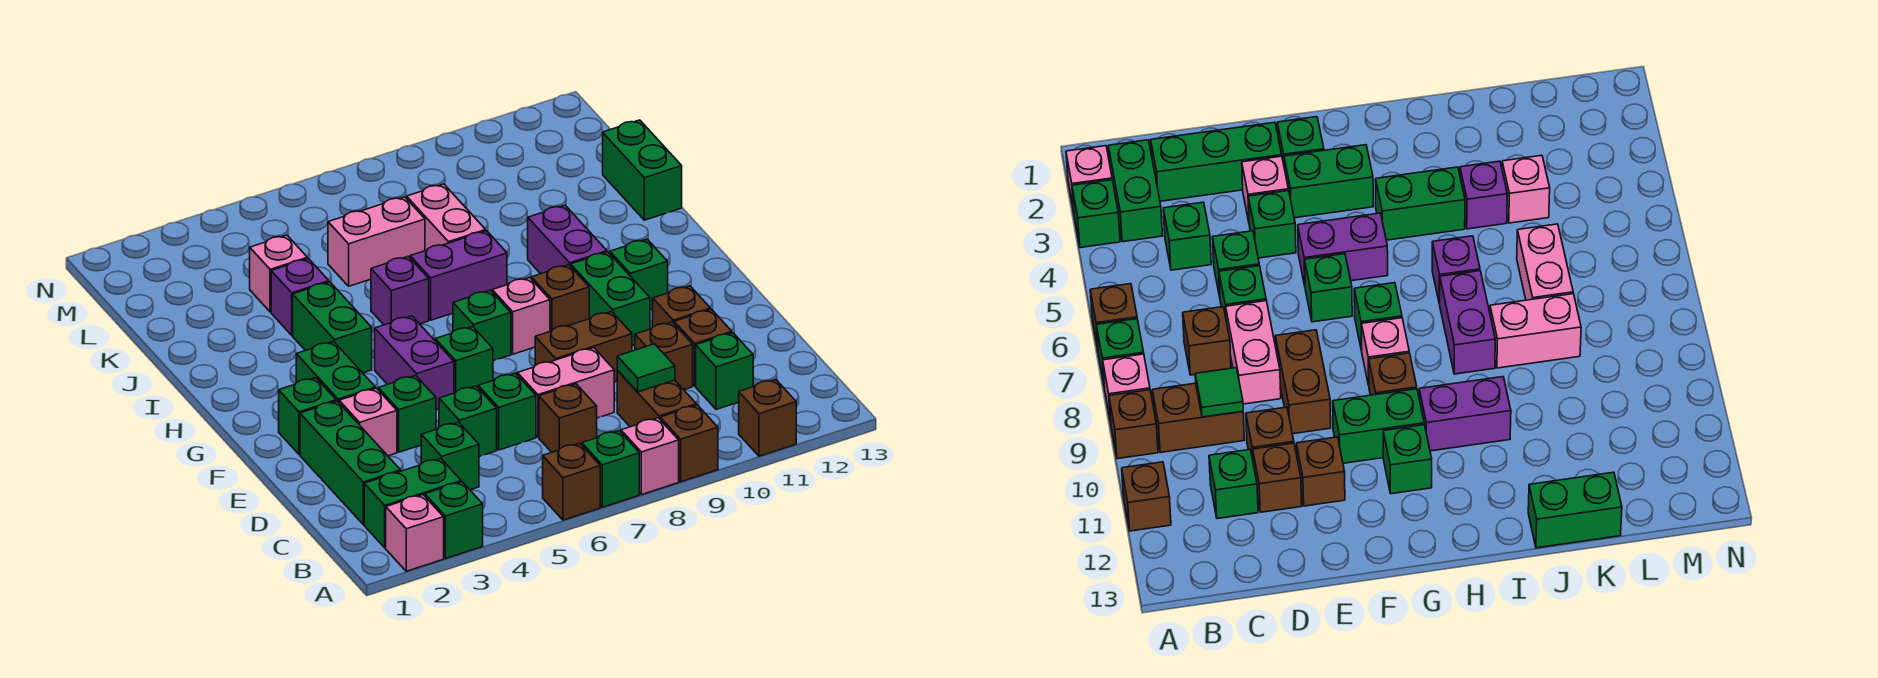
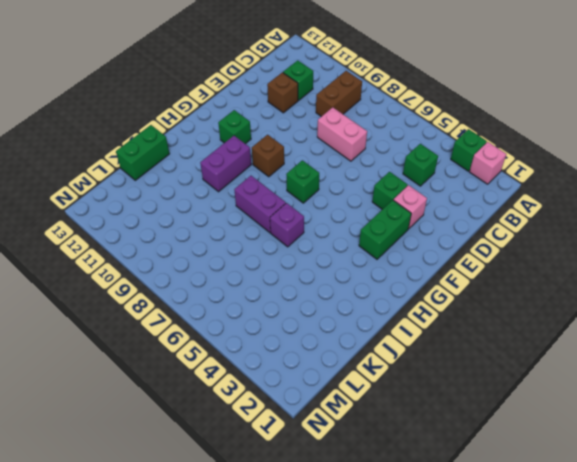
none -> brown 1x1 brick [543,443,600,520]
none -> green 1x1 brick [582,431,639,507]
none -> pink 1x1 brick [621,418,679,495]
none -> brown 1x1 brick [660,405,718,482]

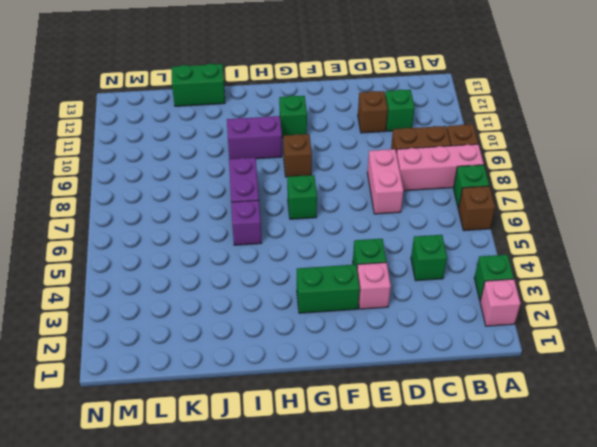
pink 1x3 brick [396,144,484,191] -> pink 1x1 brick [621,418,679,495]
none -> brown 1x1 brick [739,379,796,456]
none -> green 1x2 brick [364,458,461,548]
none -> green 1x3 brick [300,401,401,525]
none -> brown 1x1 brick [539,384,597,452]

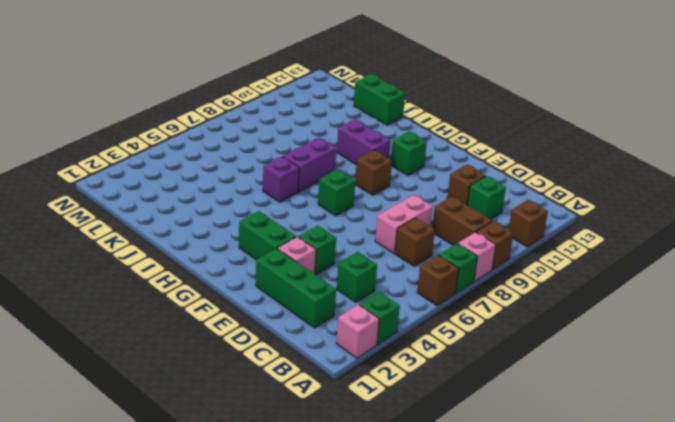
none -> green 1x2 brick [364,458,461,548]
none -> green 1x1 brick [439,386,497,456]
none -> green 1x1 brick [478,373,536,450]
none -> brown 1x1 brick [635,322,693,390]

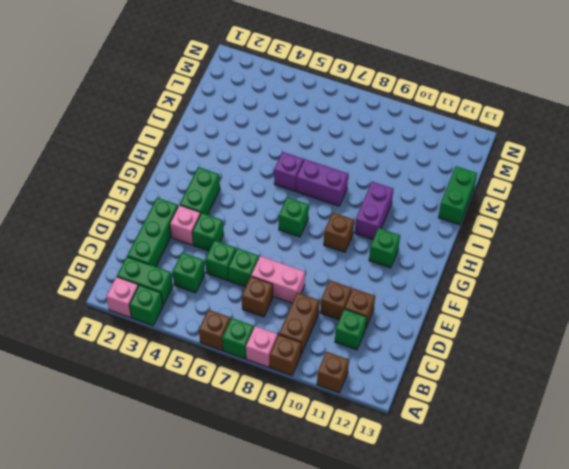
none -> brown 1x2 brick [535,312,632,382]
none -> brown 1x1 brick [653,286,711,327]
none -> green 1x1 brick [279,378,336,454]
none -> purple 1x2 brick [375,316,454,410]

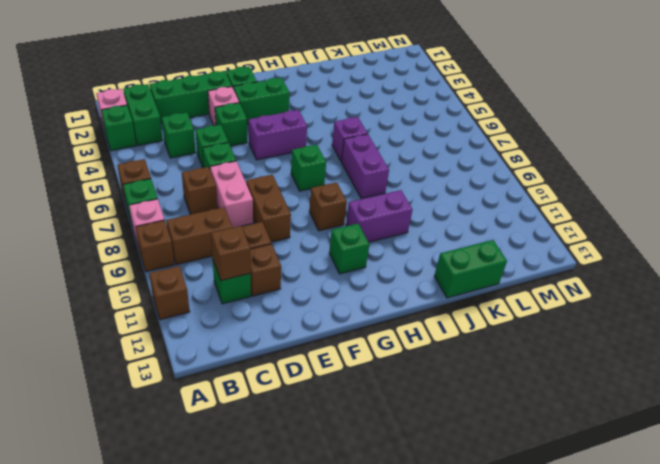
brown 1x1 brick [211,226,251,281] -> brown 1x1 brick moved to [653,286,711,327]
none -> green 1x1 brick [435,327,493,393]
none -> green 1x2 brick [571,252,650,346]
none -> pink 1x1 brick [492,278,550,354]
none -> green 1x2 brick [293,282,372,373]

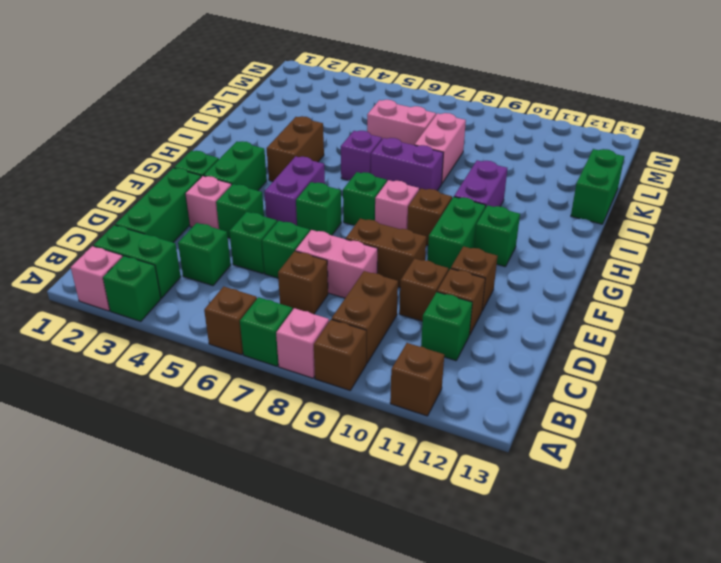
brown 1x2 brick [267,116,324,181] -> green 1x2 brick [293,282,372,373]
none -> purple 1x1 brick [271,259,329,335]
none -> pink 1x1 brick [250,235,307,312]
none -> green 1x1 tile [617,344,675,392]

